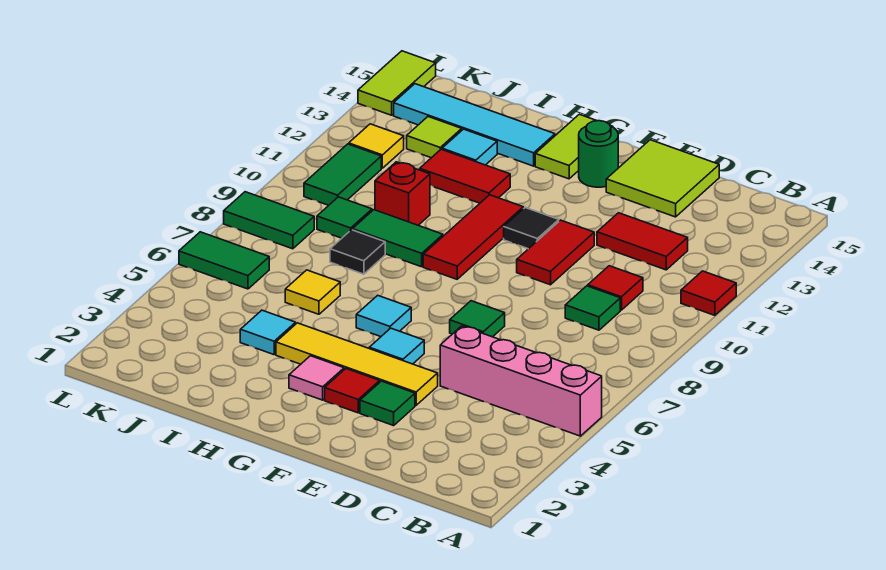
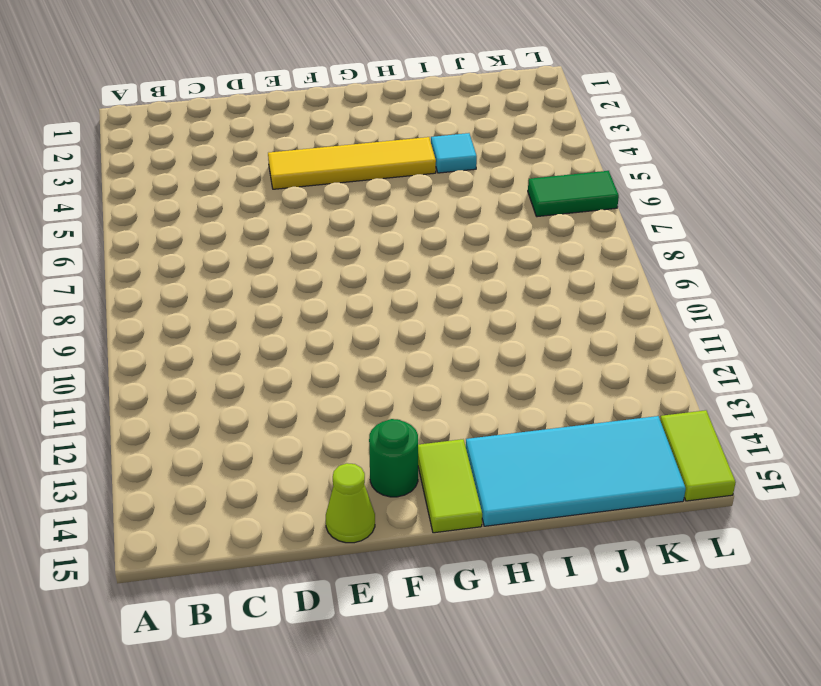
lime 1x1 cone [326,463,375,543] -> lime 2x2 tile [606,140,719,217]
cyan 2x4 tile [466,416,686,526] -> cyan 1x4 tile [394,84,555,166]
none -> pink 1x4 brick [440,326,602,436]
none -> red 1x1 tile [681,271,736,315]
none -> green 1x1 tile [565,286,620,330]
none -> red 1x1 tile [588,266,643,310]

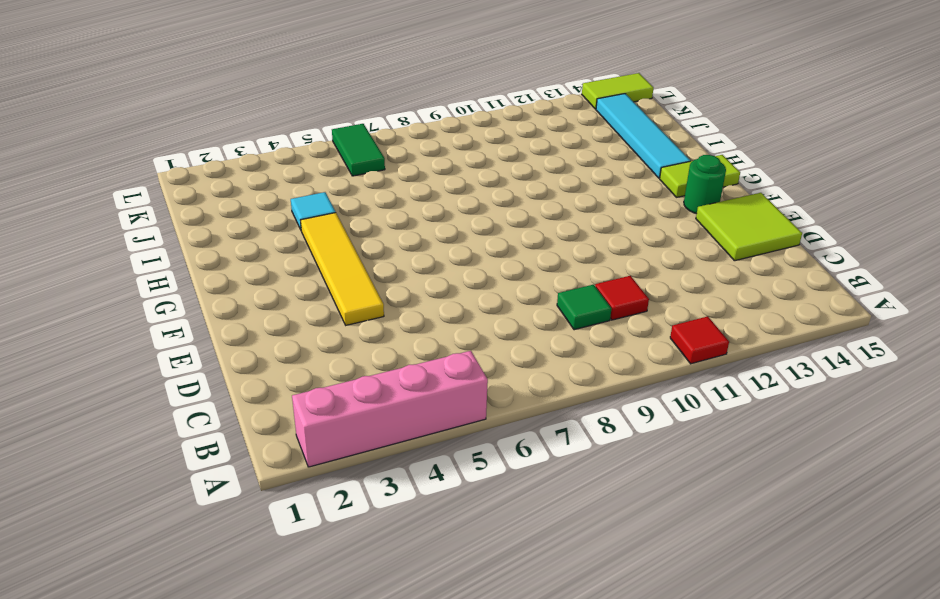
pink 1x4 brick [292,351,488,467] -> pink 1x4 brick turned to [440,326,602,436]
none -> red 1x2 tile [597,213,688,270]
none -> green 1x1 tile [360,381,415,426]
none -> green 1x1 tile [450,301,505,337]
none -> red 1x2 tile [517,220,594,285]

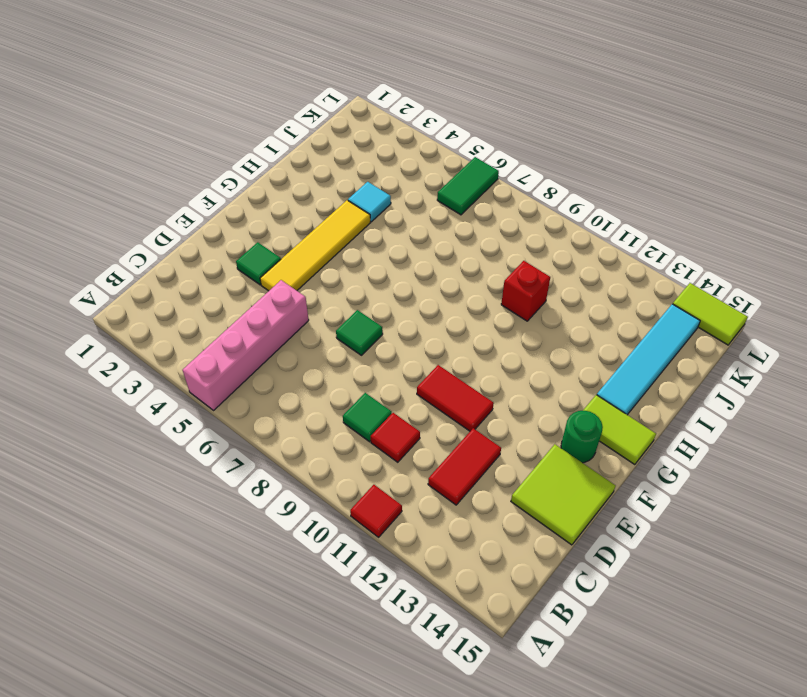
none -> red 1x1 tile [325,369,380,413]
none -> cyan 1x1 tile [369,328,424,364]
none -> black 1x1 tile [504,208,559,249]
none -> pink 1x1 tile [289,356,344,400]

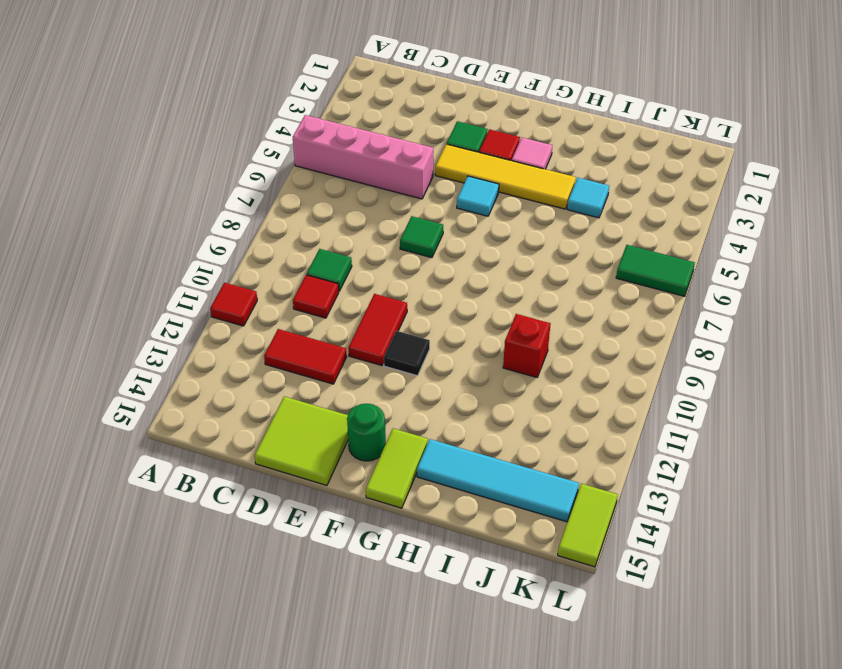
none -> cyan 1x1 tile [356,295,411,337]
none -> red 1x3 tile [423,195,523,279]
none -> green 1x2 tile [352,210,443,267]
none -> red 1x2 tile [420,149,510,203]

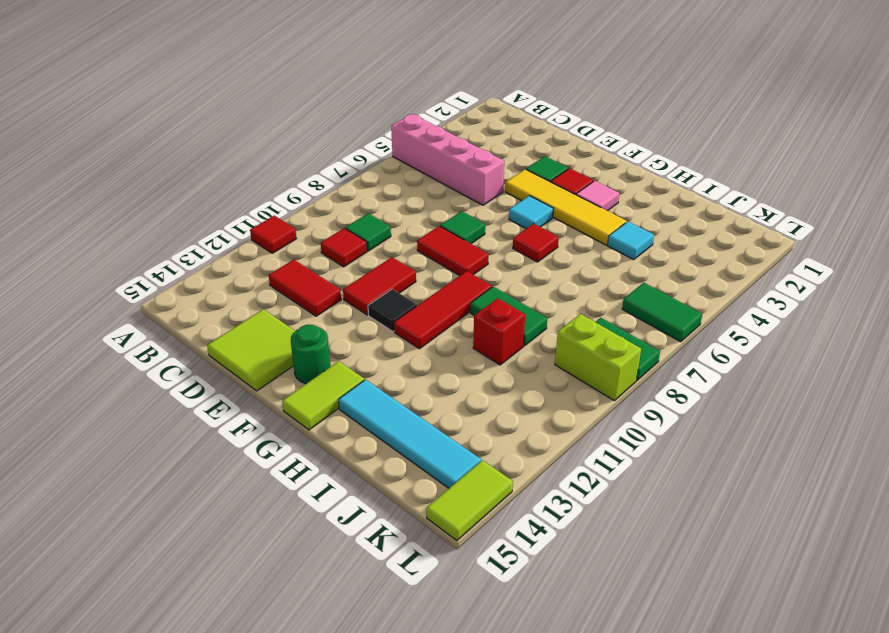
red 1x2 tile [417,226,489,276] -> red 1x2 tile moved to [420,149,510,203]
red 1x1 tile [513,224,559,262] -> cyan 1x1 tile [356,295,411,337]
lime 1x2 brick [555,314,641,400] -> none
none -> yellow 1x1 tile [285,270,340,314]
none -> black 1x1 tile [330,230,385,274]
none -> cyan 1x1 tile [442,129,497,165]
none -> green 1x1 tile [317,197,372,238]

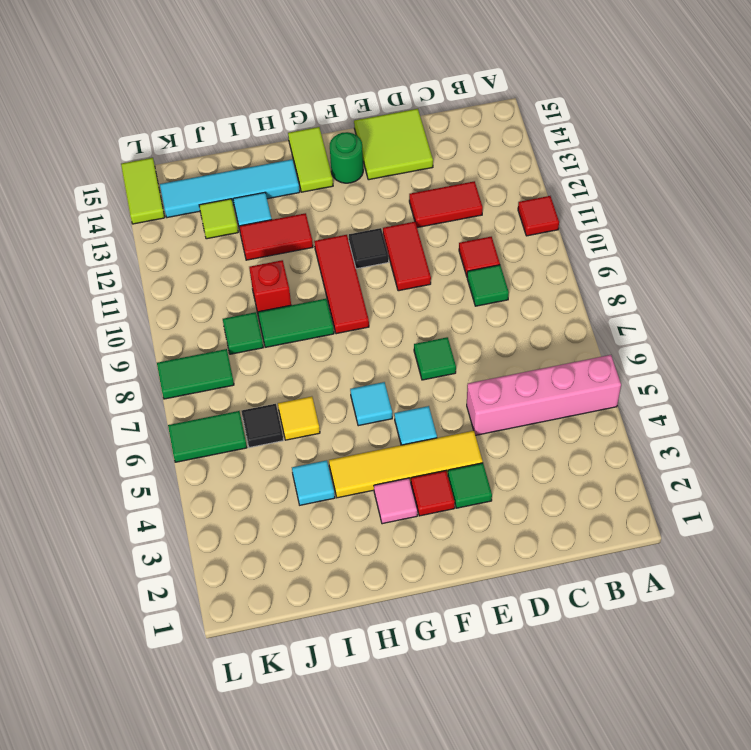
black 1x1 tile [241,404,283,448] -> black 1x1 tile moved to [330,230,385,274]
none -> green 1x2 tile [304,144,381,205]
none -> yellow 1x1 tile [349,124,404,168]

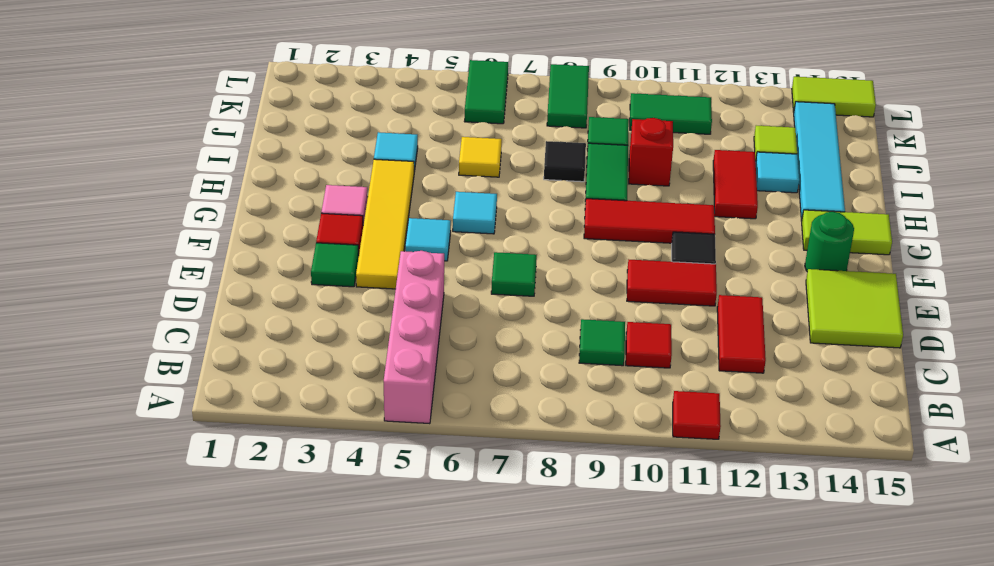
none -> yellow 1x1 tile [349,124,404,168]

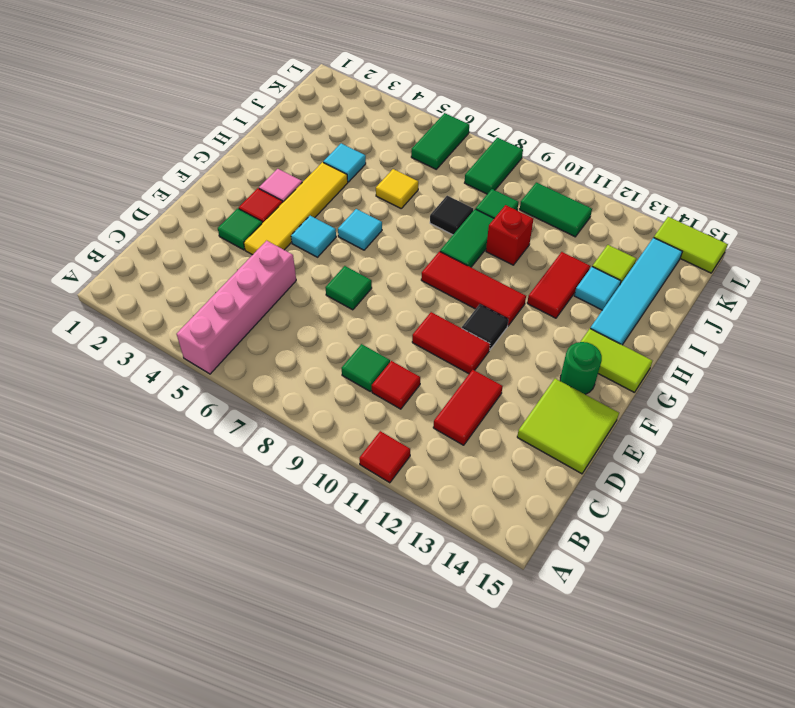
none -> yellow 1x1 tile [349,124,404,168]

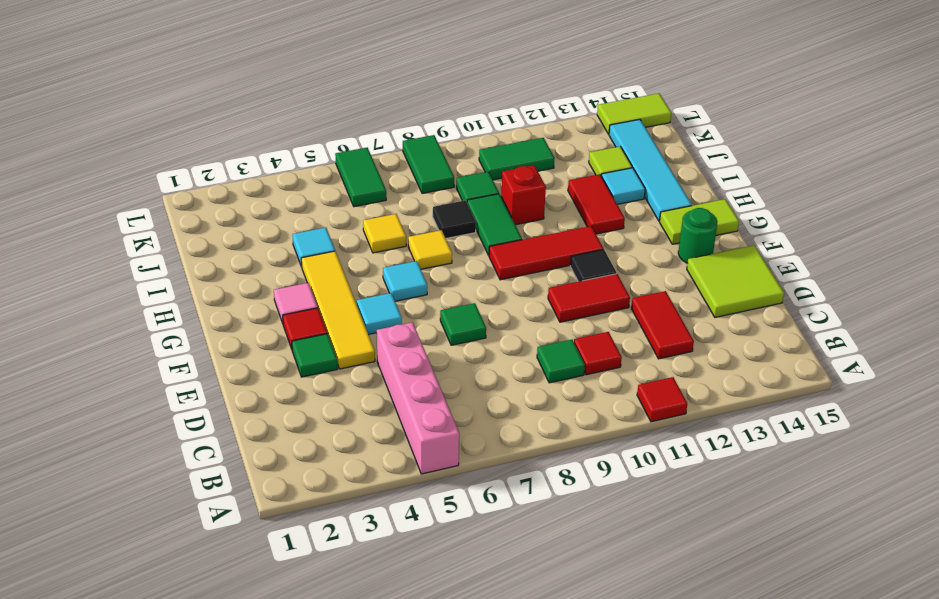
yellow 1x1 tile [408,230,452,269] -> yellow 1x1 tile moved to [349,124,404,168]

